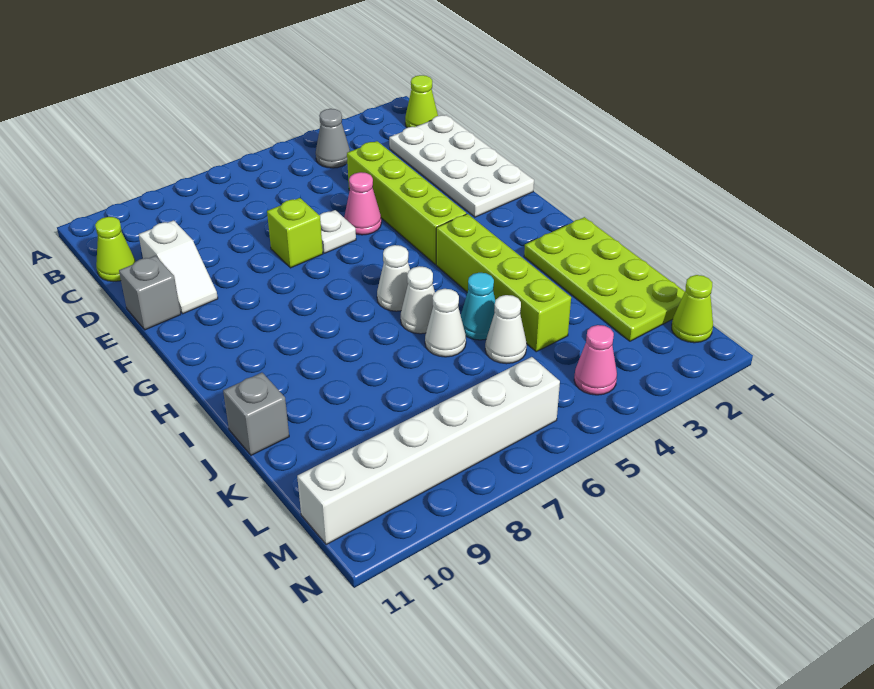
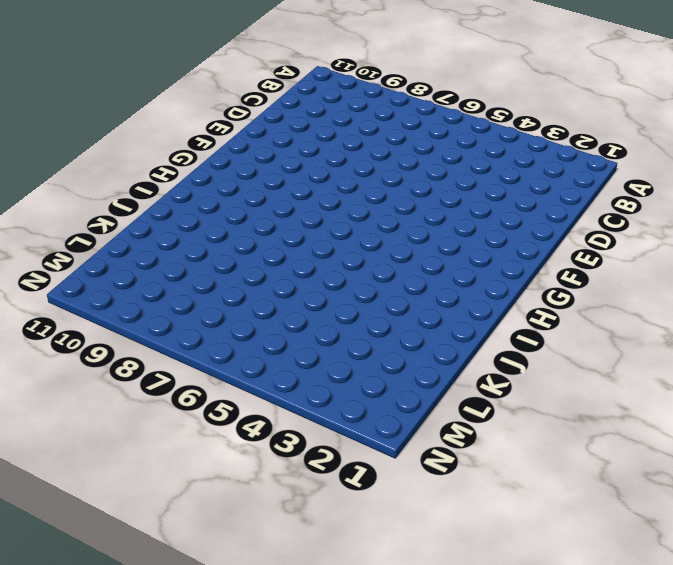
none -> lime 1x1 cone [405,75,438,128]
none -> grey 1x1 cone [316,109,350,168]
none -> white 2x4 plate [389,115,534,217]

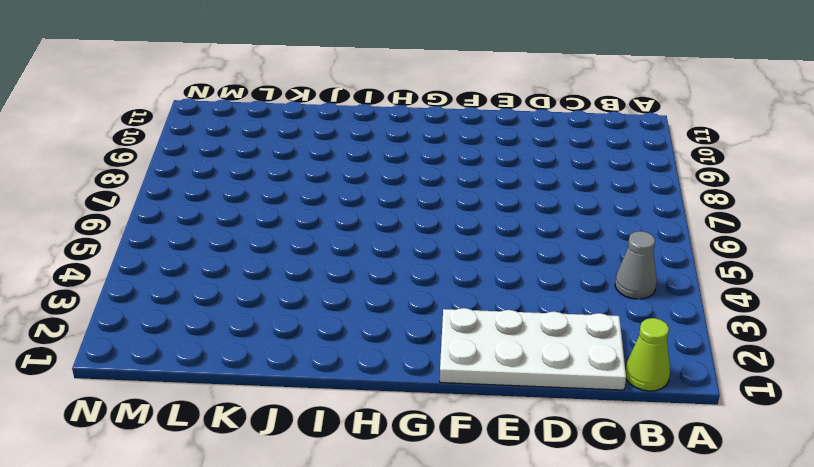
none -> lime 1x1 cone [95,217,135,282]
none -> lime 1x4 brick [347,141,466,264]
none -> white 1x2 slope [139,220,218,314]

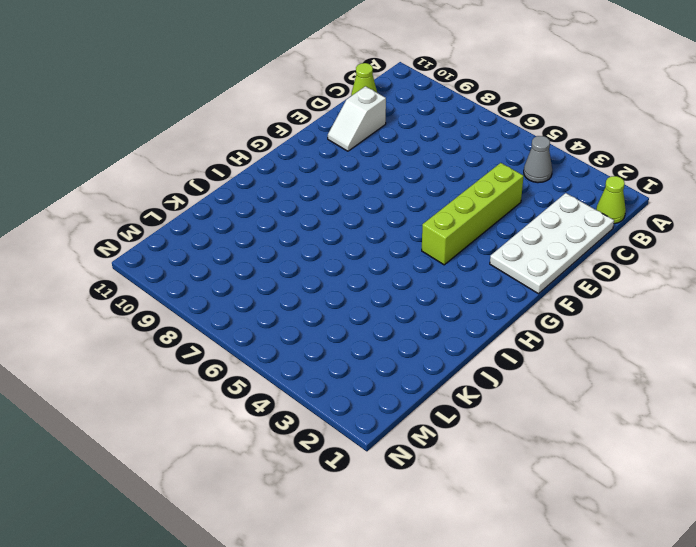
none -> pink 1x1 cone [344,172,381,235]
none -> white 1x1 plate [320,210,356,253]
none -> lime 1x1 brick [267,198,323,268]

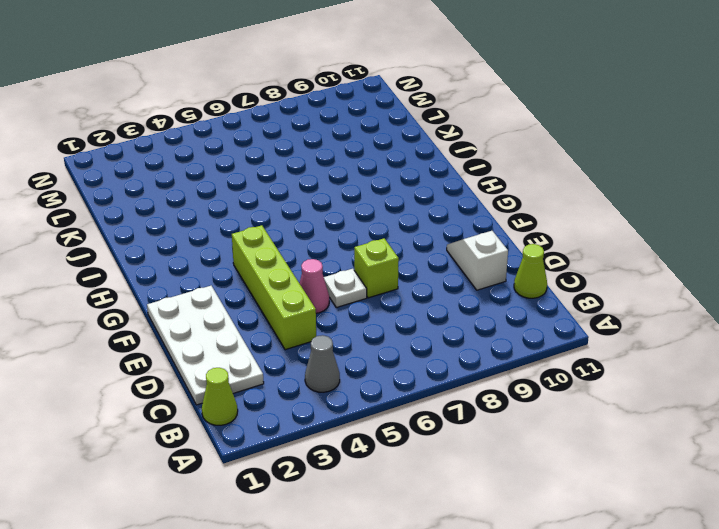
none -> grey 1x1 brick [119,256,181,330]
none -> lime 1x4 brick [436,214,571,352]
none -> white 1x1 cone [377,245,410,311]

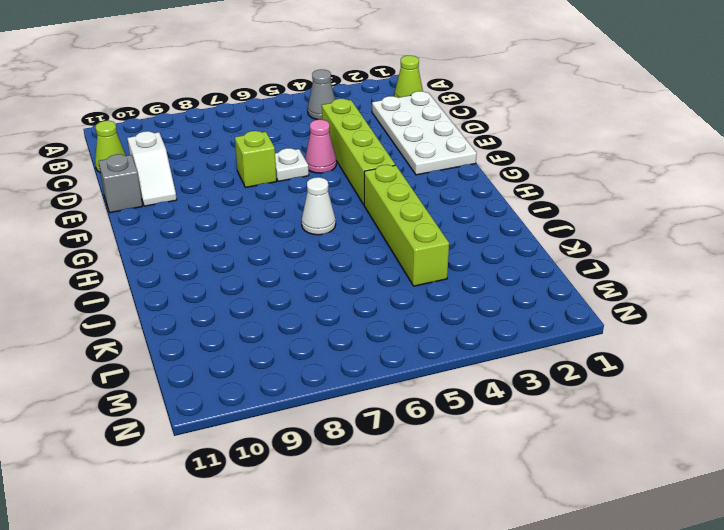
none -> lime 2x4 plate [524,217,685,341]
none -> white 1x1 cone [401,266,435,334]
none -> cyan 1x1 cone [461,273,495,340]

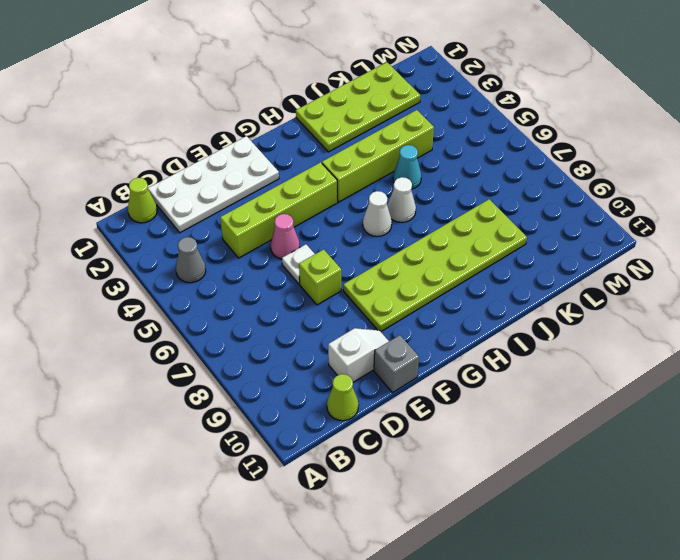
lime 2x6 plate [343,199,527,331] -> none
none -> white 1x1 cone [425,289,466,357]
none -> grey 1x1 brick [223,373,289,455]
none -> white 1x1 cone [485,295,527,364]

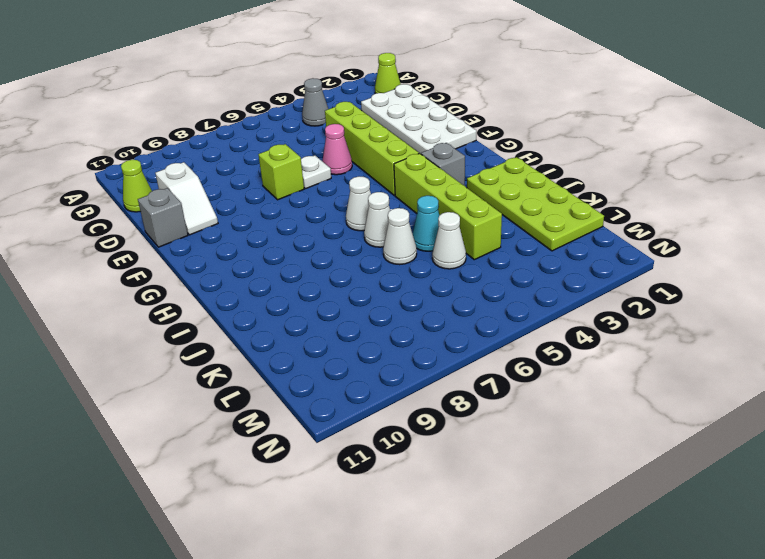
grey 1x1 brick [421,143,465,186] -> grey 1x1 brick moved to [223,373,289,455]
none -> lime 1x1 cone [672,275,713,343]
none -> pink 1x1 cone [574,325,617,395]
none -> white 1x6 brick [297,357,560,544]

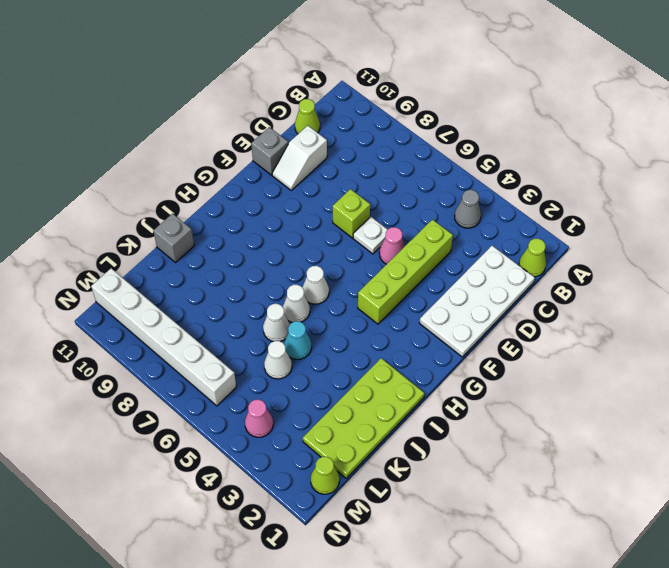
none -> lime 1x4 brick [436,214,571,352]

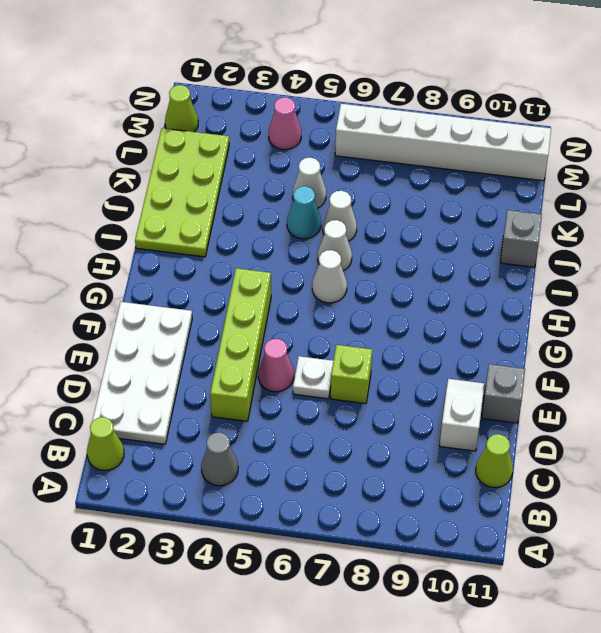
none -> lime 1x4 brick [436,214,571,352]

